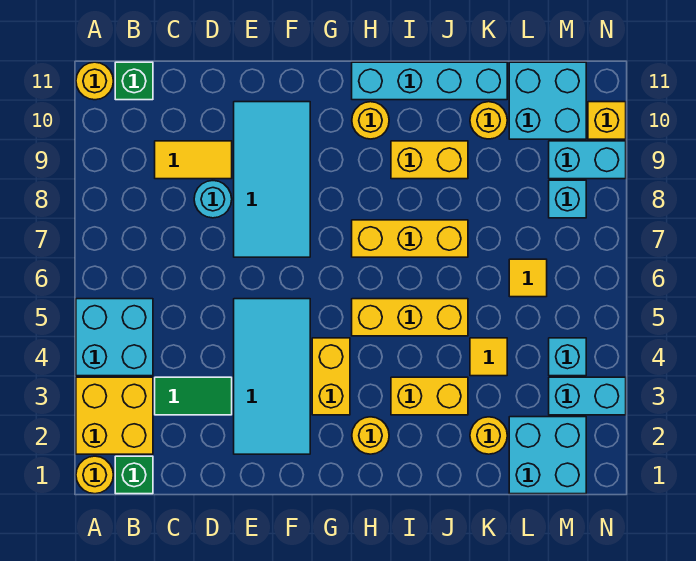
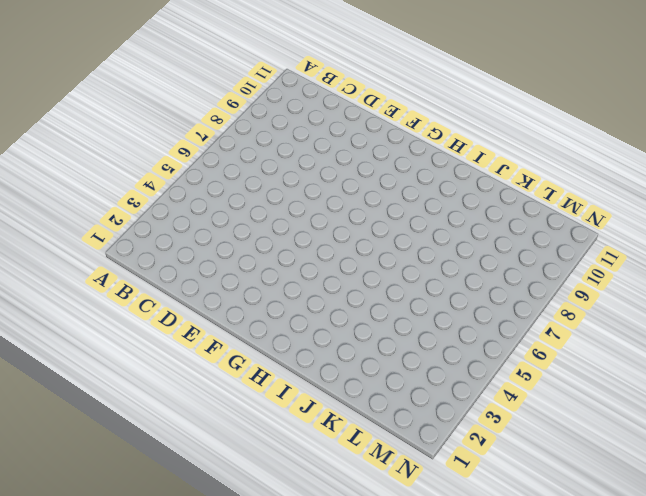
none -> yellow 1x1 round brick [76,456,113,494]
none -> yellow 2x2 brick [76,377,153,454]
none -> cyan 2x2 brick [76,299,153,376]
none -> yellow 1x1 round brick [76,62,113,100]

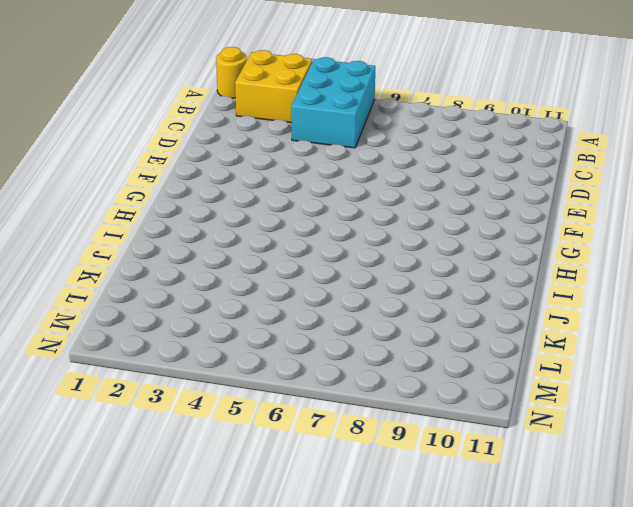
cyan 2x3 brick [291,57,375,148] -> cyan 2x2 brick [76,299,153,376]
none -> yellow 1x1 round brick [76,62,113,100]
none -> green 1x1 brick [115,456,153,494]
none -> green 1x1 brick [115,62,153,100]
none -> green 1x2 tile [155,377,232,415]

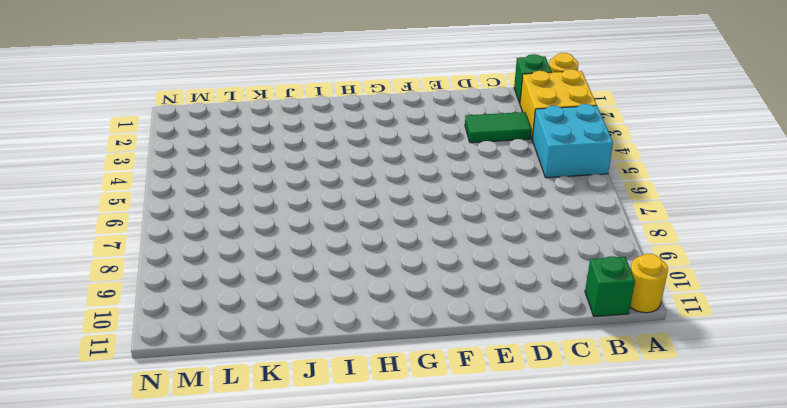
none -> yellow 1x2 tile [155,141,232,179]
none -> cyan 1x1 round brick [194,181,232,218]
none -> cyan 2x4 tile [234,299,310,454]
none -> cyan 2x4 tile [234,102,310,257]

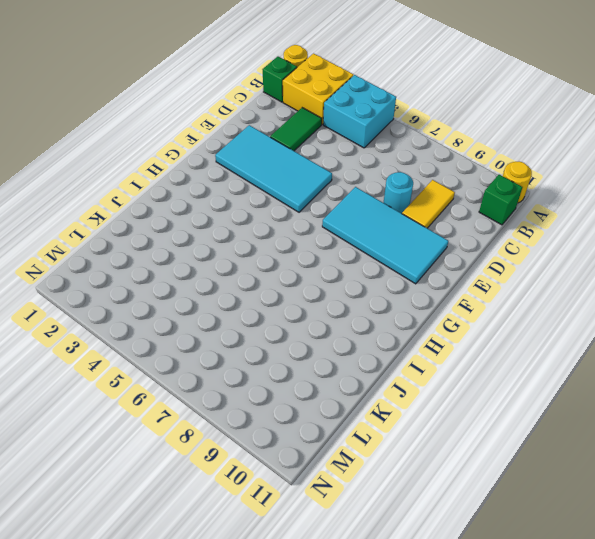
none -> yellow 1x2 brick [312,338,350,415]
none -> yellow 1x1 round brick [352,417,389,454]
none -> yellow 1x3 brick [352,299,468,336]
none -> yellow 1x3 brick [352,220,468,257]

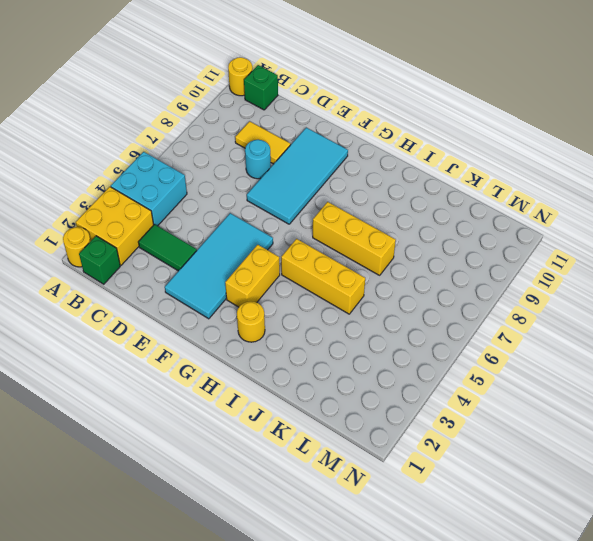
none -> yellow 1x1 round brick [352,102,389,139]
none -> cyan 1x4 brick [352,62,507,100]
none -> yellow 1x2 brick [391,377,468,415]
none -> yellow 1x2 brick [391,141,468,179]

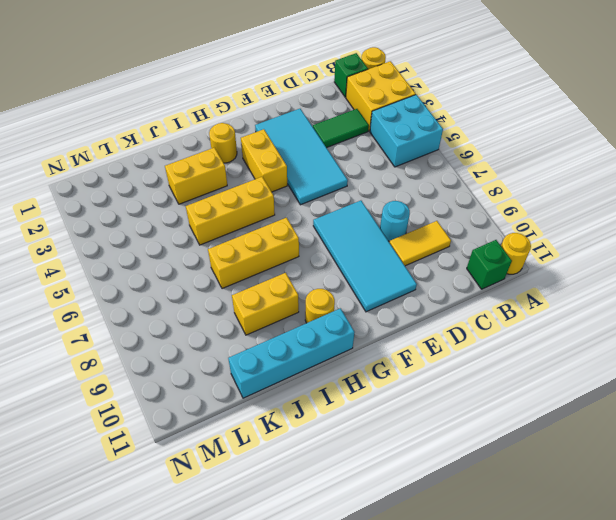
none -> yellow 1x1 round brick [470,417,507,454]
none -> yellow 1x1 tile [470,338,507,376]
none -> yellow 1x1 round brick [470,102,507,139]
none -> cyan 2x2 brick [509,417,586,494]

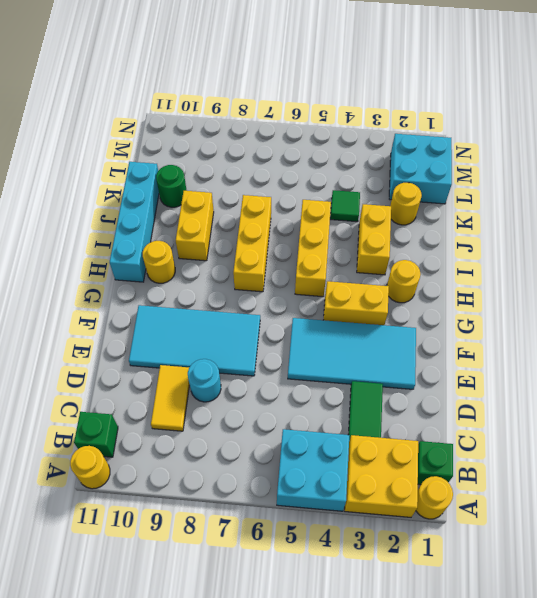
green 1x1 tile [330,190,360,222] -> yellow 1x1 tile [470,338,507,376]
green 1x1 round brick [156,165,187,207] -> yellow 1x1 round brick [470,102,507,139]
none -> yellow 1x1 tile [509,259,547,297]
none -> cyan 2x2 brick [509,62,586,139]
none -> cyan 1x2 brick [549,377,626,415]
none -> cyan 1x1 brick [549,338,586,376]

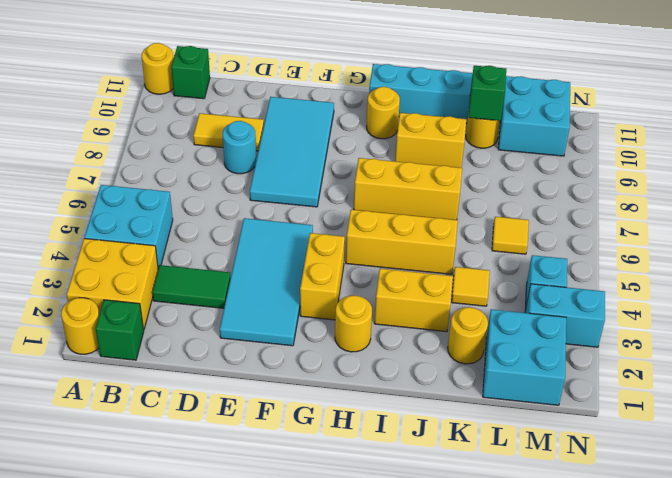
green 1x1 brick [468,66,506,121] -> none
none -> cyan 1x1 brick [549,180,586,218]
none -> cyan 1x2 brick [549,141,626,179]
none -> yellow 1x1 brick [588,102,626,139]

